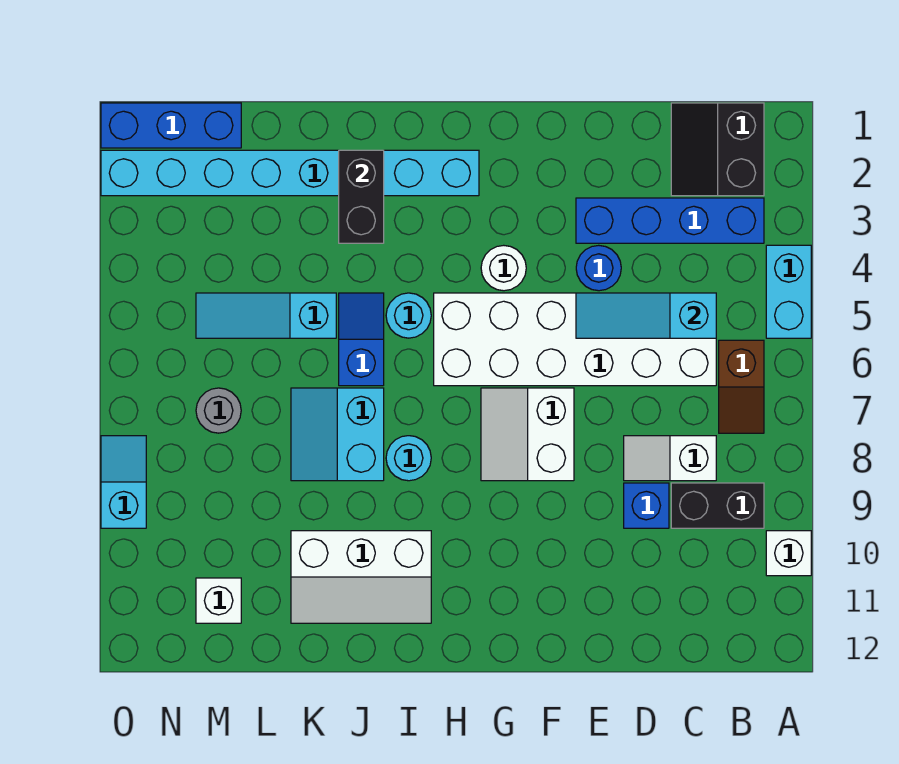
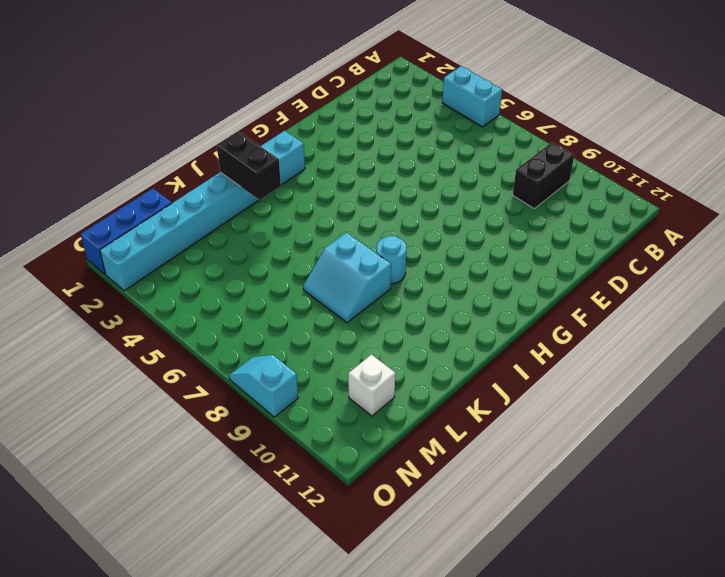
none -> white 1x1 brick [766,531,811,576]
none -> black 2x2 slope [671,103,764,196]
none -> blue 1x4 brick [576,198,764,243]

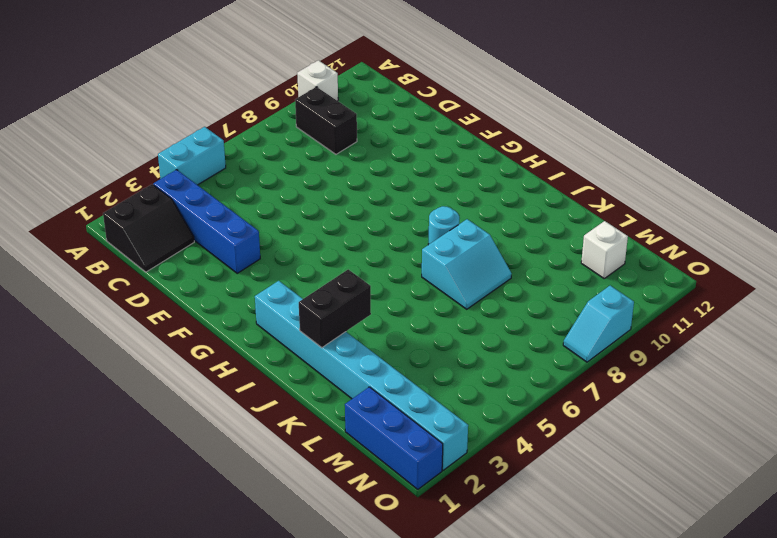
none -> brown 1x2 slope [719,340,764,433]
none -> white 2x6 brick [434,293,716,386]
none -> white 1x2 slope [624,436,716,481]

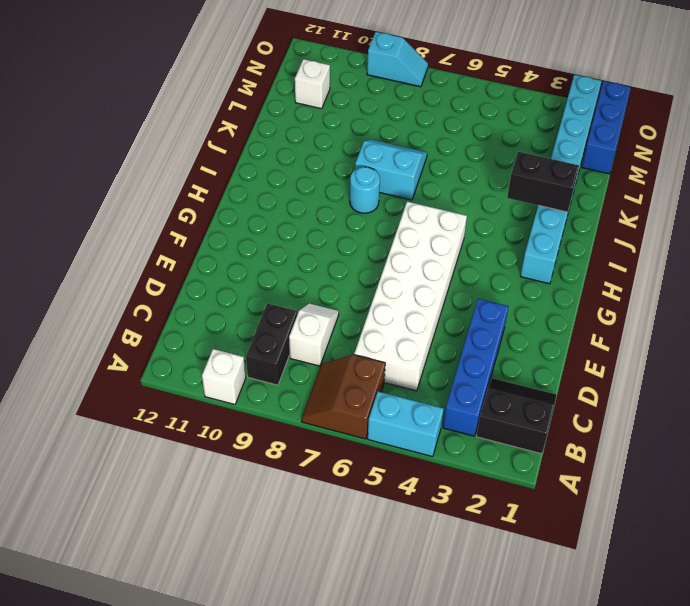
brown 2x2 slope [302,355,385,439] -> brown 1x2 slope [719,340,764,433]
none -> blue 1x1 brick [624,483,669,528]
none -> blue 1x1 round brick [576,245,621,291]
none -> white 2x2 slope [481,388,574,481]

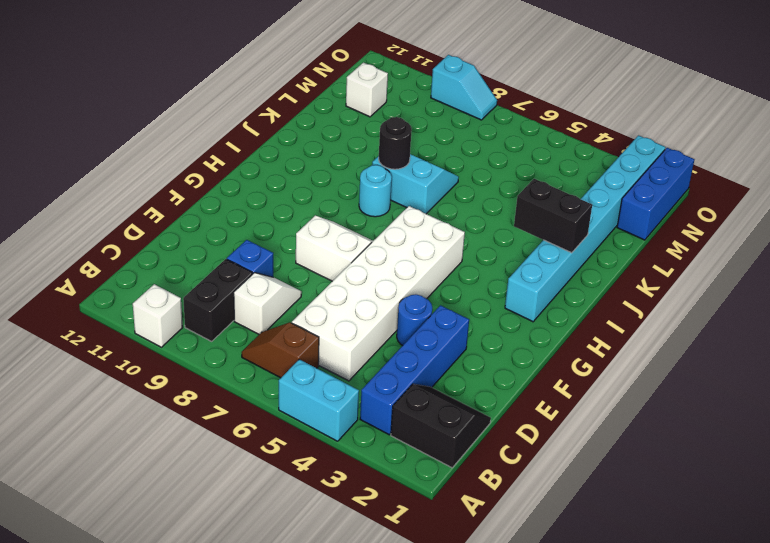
black 1x1 round brick [379,117,412,169] -> none
none -> white 1x1 round brick [481,245,526,291]
none -> cyan 1x1 round brick [386,293,431,338]
none -> white 2x3 slope [291,531,431,623]

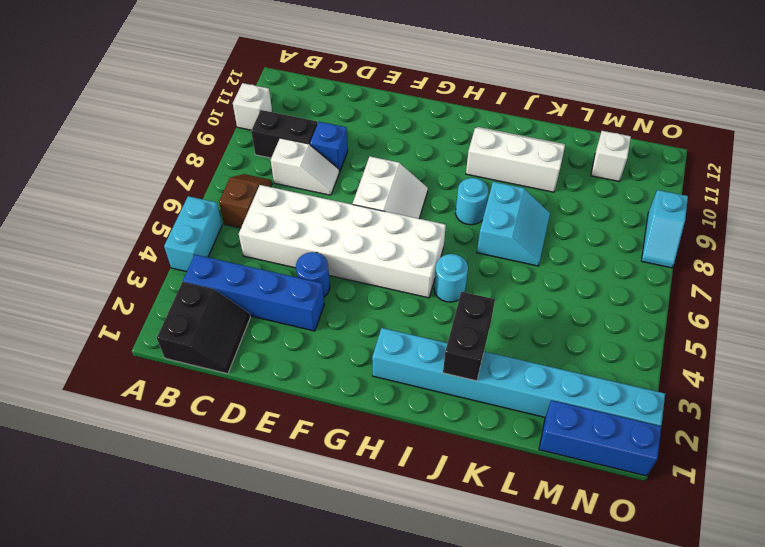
none -> white 1x1 round brick [481,245,526,291]
none -> blue 1x2 slope [339,293,384,386]
none -> cyan 1x3 slope [196,293,336,338]

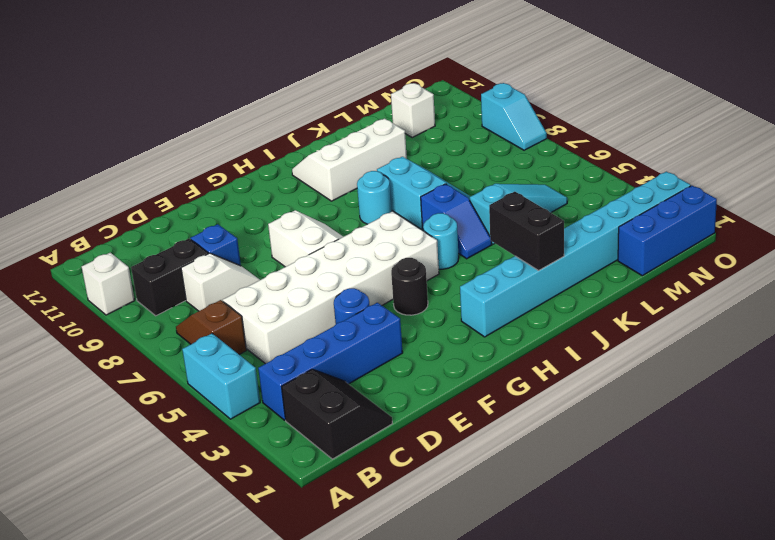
black 1x1 round brick [391,258,428,315] -> white 1x1 round brick [481,245,526,291]
none -> grey 1x1 round brick [196,388,241,433]
none -> cyan 1x3 slope [576,293,716,338]

